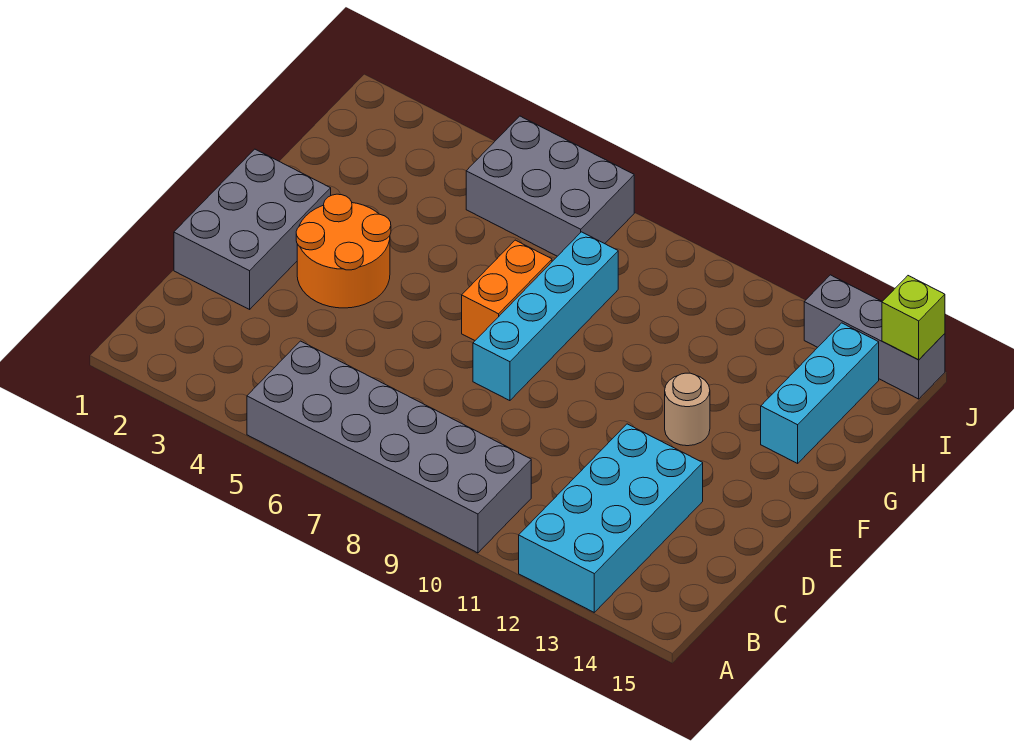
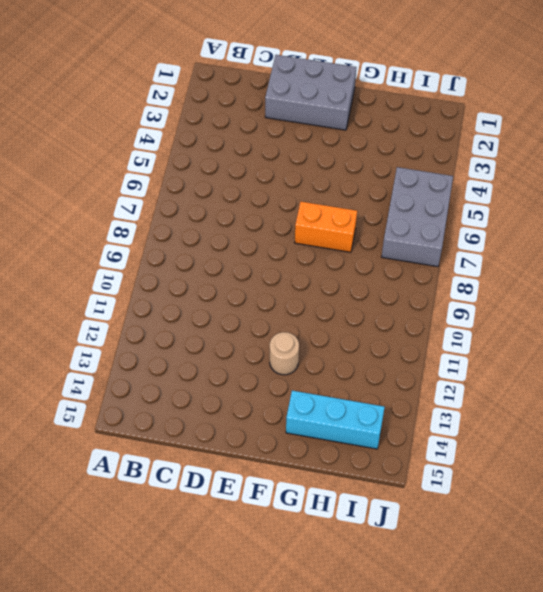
none -> grey 2x6 brick [247,341,531,553]
none -> cyan 2x4 brick [519,424,703,612]

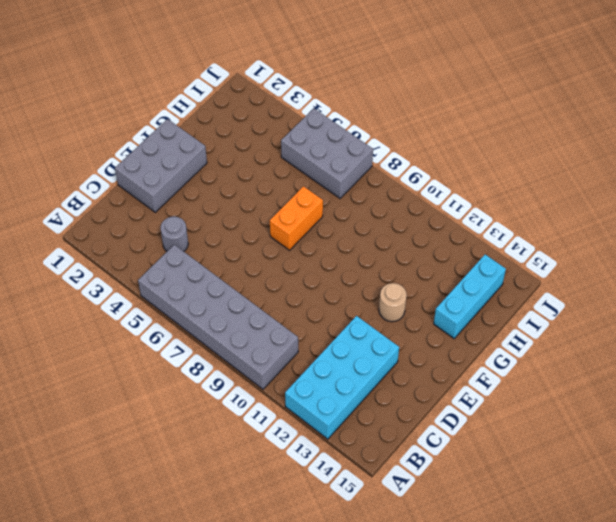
grey 1x1 round brick [161,216,188,252] -> none
none -> orange 2x2 round brick [296,194,391,308]
none -> cyan 1x4 brick [473,232,618,401]

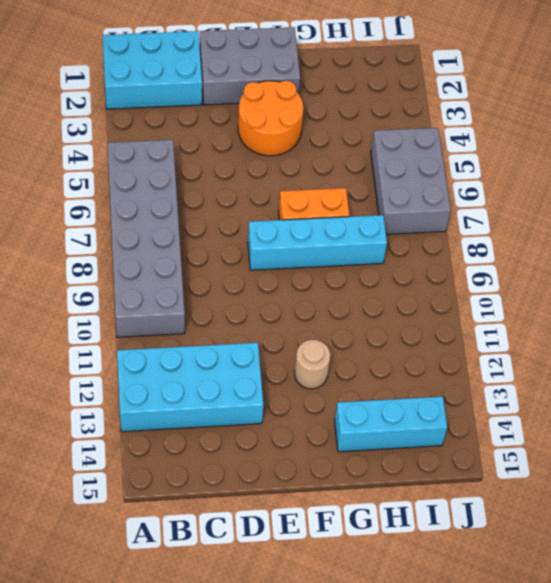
cyan 2x3 brick [103,31,202,109] -> none
none -> grey 1x3 brick [804,275,945,399]
none -> lime 1x1 brick [882,276,945,360]

